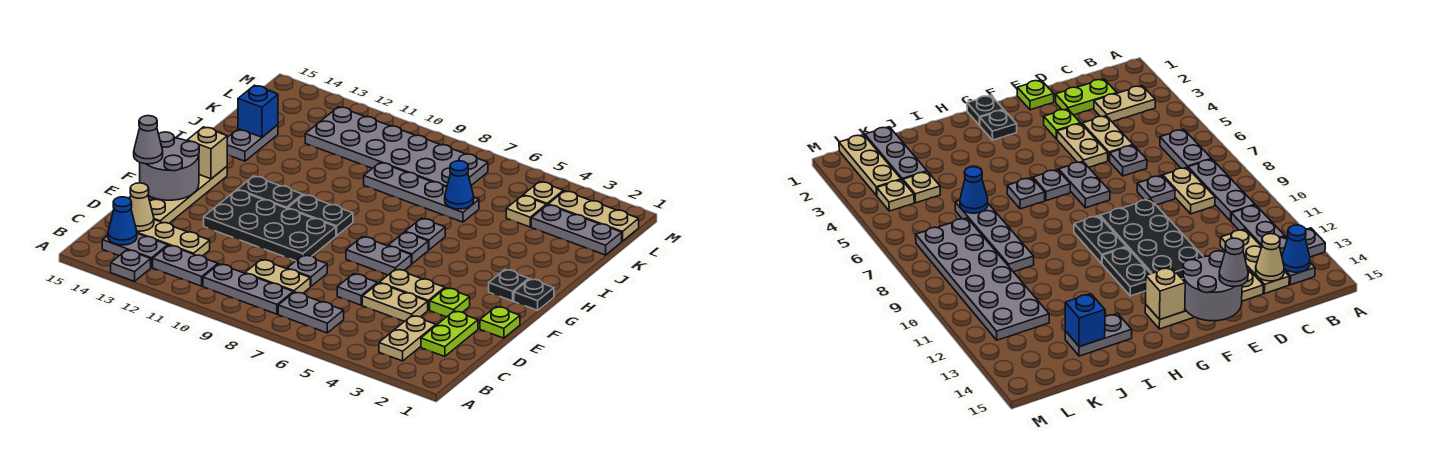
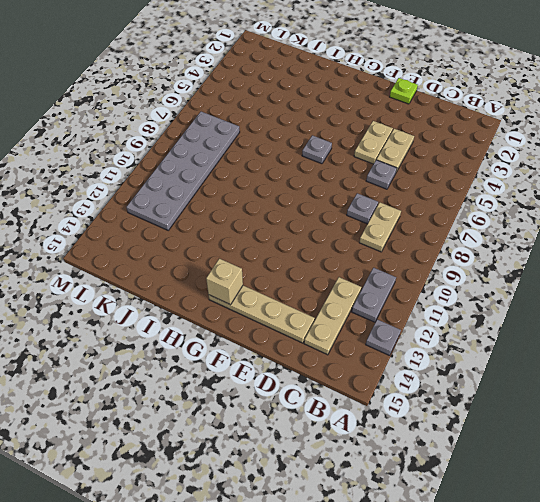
none -> tan 1x2 plate [379,316,436,361]
none -> grey 1x2 plate [278,292,344,333]
none -> grey 1x3 plate [203,264,293,314]
none -> grey 1x2 plate [102,233,168,268]

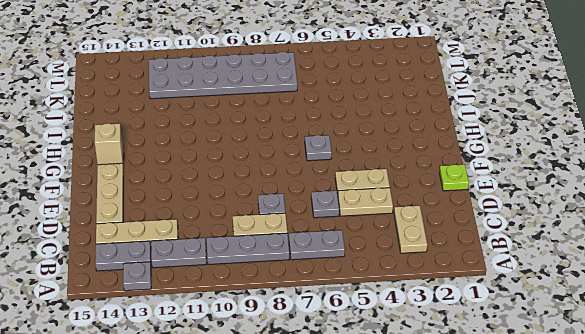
none -> lime 1x2 plate [421,311,478,357]
none -> lime 1x1 plate [430,288,470,317]
none -> black 2x4 plate [204,190,336,261]
none -> grey 1x2 plate [346,237,411,275]

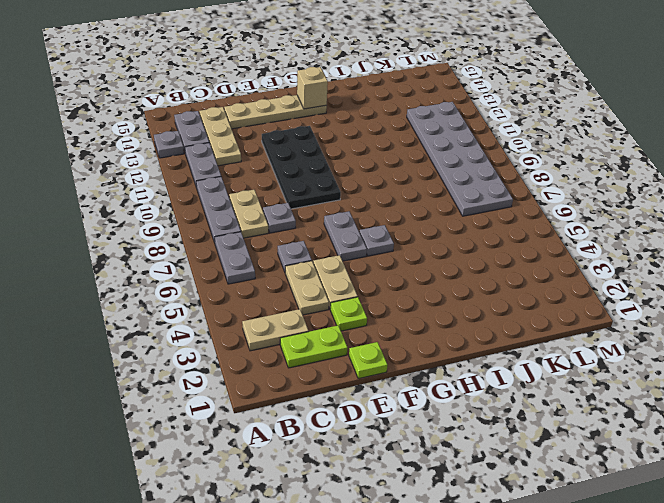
none -> black 1x1 plate [514,279,554,310]
none -> black 1x1 plate [489,270,529,301]
none -> black 1x2 plate [288,195,353,236]
none -> black 1x2 plate [237,176,303,209]

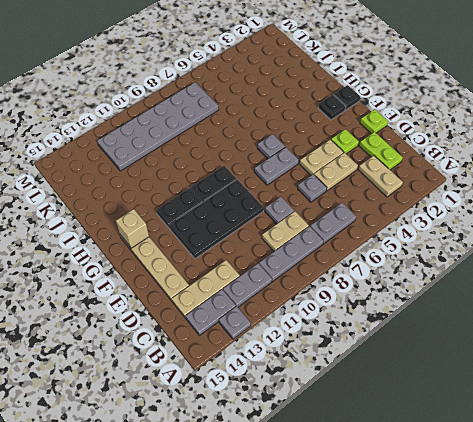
none -> grey 1x1 plate [405,218,445,250]
none -> grey 1x2 plate [227,125,278,161]
none -> grey 1x4 plate [364,163,479,222]
none -> grey 1x3 plate [531,205,622,255]

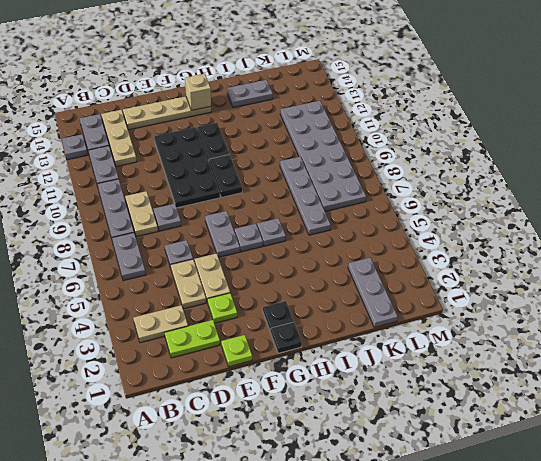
none -> tan 1x1 plate [506,195,546,227]
none -> tan 1x3 plate [548,191,639,241]
none -> tan 1x1 plate [523,182,563,205]
none -> blue 1x1 cone [108,197,137,245]

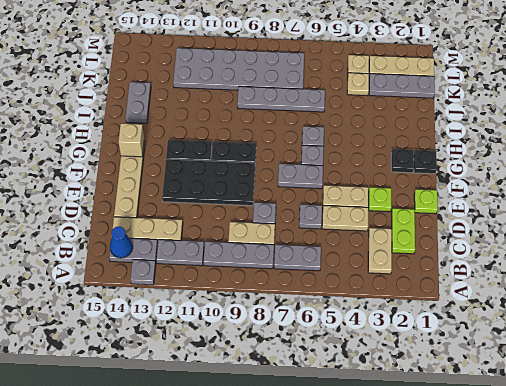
none -> tan 1x1 cone [130,183,154,231]
none -> grey 2x2 round brick [140,132,199,200]
none -> blue 1x1 cone [445,161,474,209]
none -> blue 1x1 brick [238,85,278,137]

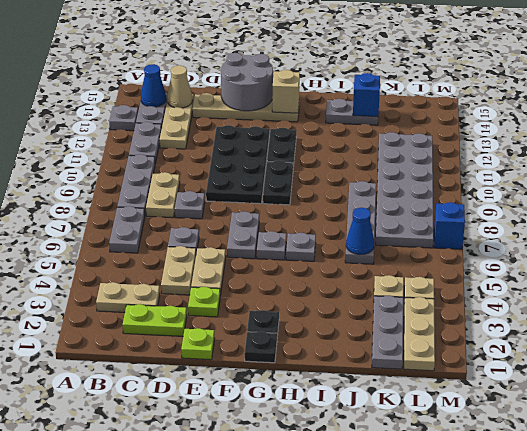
blue 1x1 brick [434,202,465,249] -> none
none -> grey 1x1 cone [134,116,163,164]

